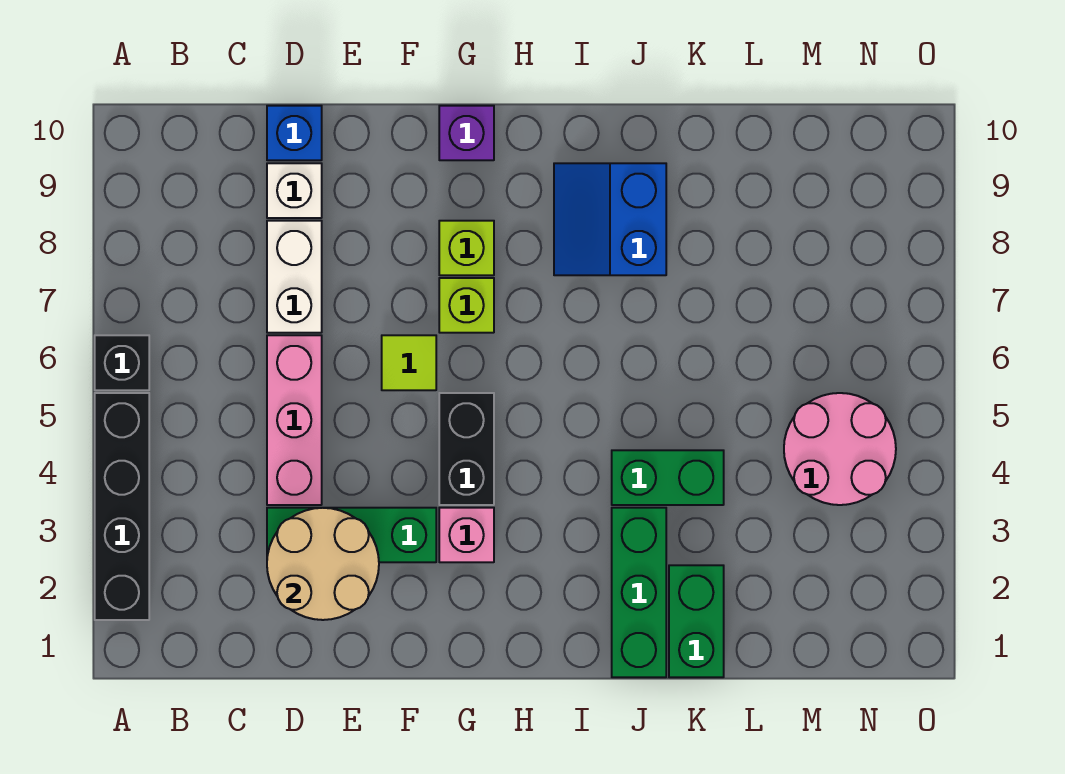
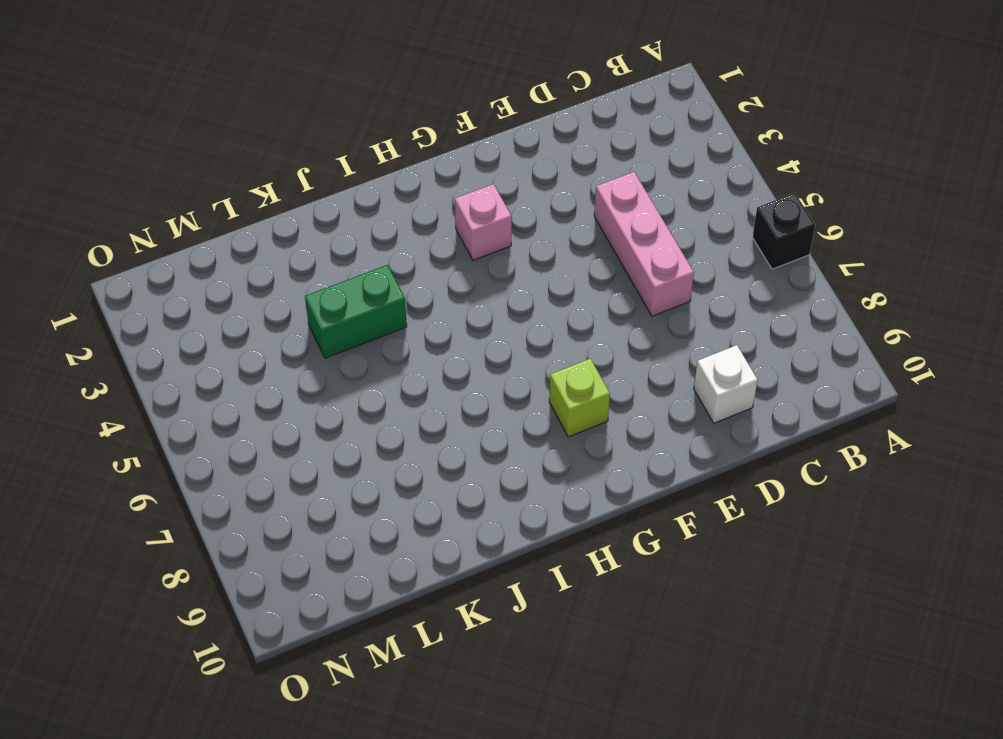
none -> black 1x4 brick [95,393,149,620]
none -> green 1x3 brick [267,508,436,562]
none -> white 1x2 brick [267,221,322,333]

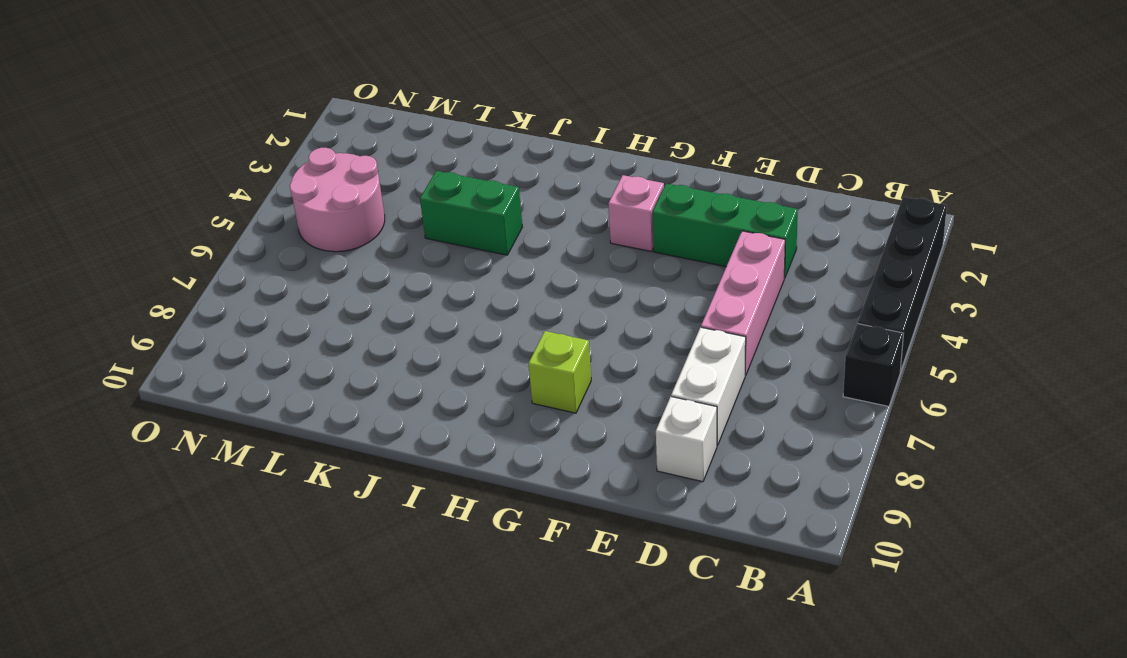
none -> blue 1x1 brick [267,106,322,160]
none -> lime 1x1 tile [382,335,436,390]
none -> black 1x2 brick [439,393,494,505]

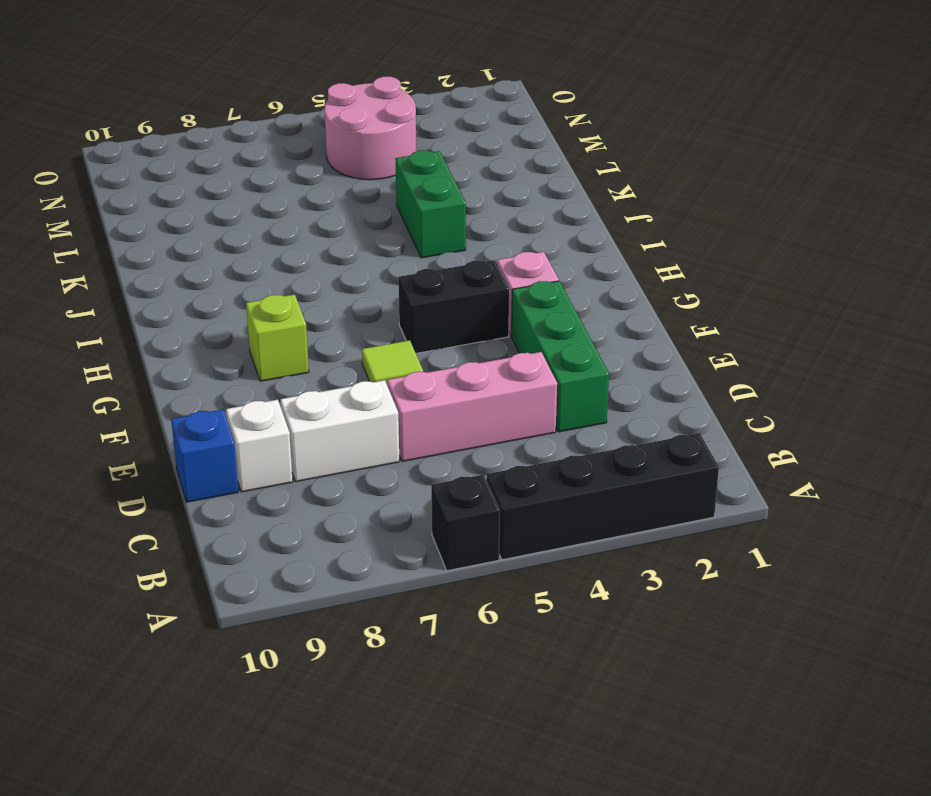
none -> lime 1x1 brick [439,278,494,333]
none -> purple 1x1 brick [439,106,494,160]
none -> blue 2x2 slope [554,163,666,275]

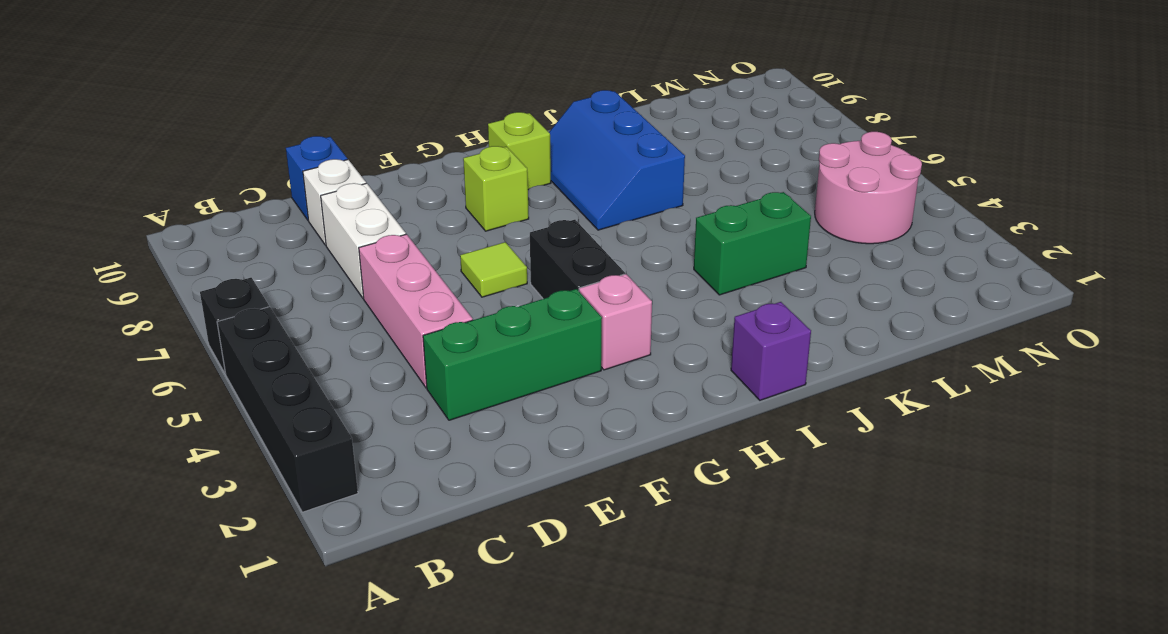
lime 1x1 brick [488,112,551,189] -> lime 1x1 brick moved to [439,278,494,333]
purple 1x1 brick [731,302,811,400] -> purple 1x1 brick moved to [439,106,494,160]
blue 2x3 slope [549,90,685,230] -> blue 2x2 slope [554,163,666,275]
none -> green 1x3 brick [612,508,666,677]
none -> green 1x2 brick [669,565,724,677]
none -> tan 2x2 round brick [267,508,379,620]

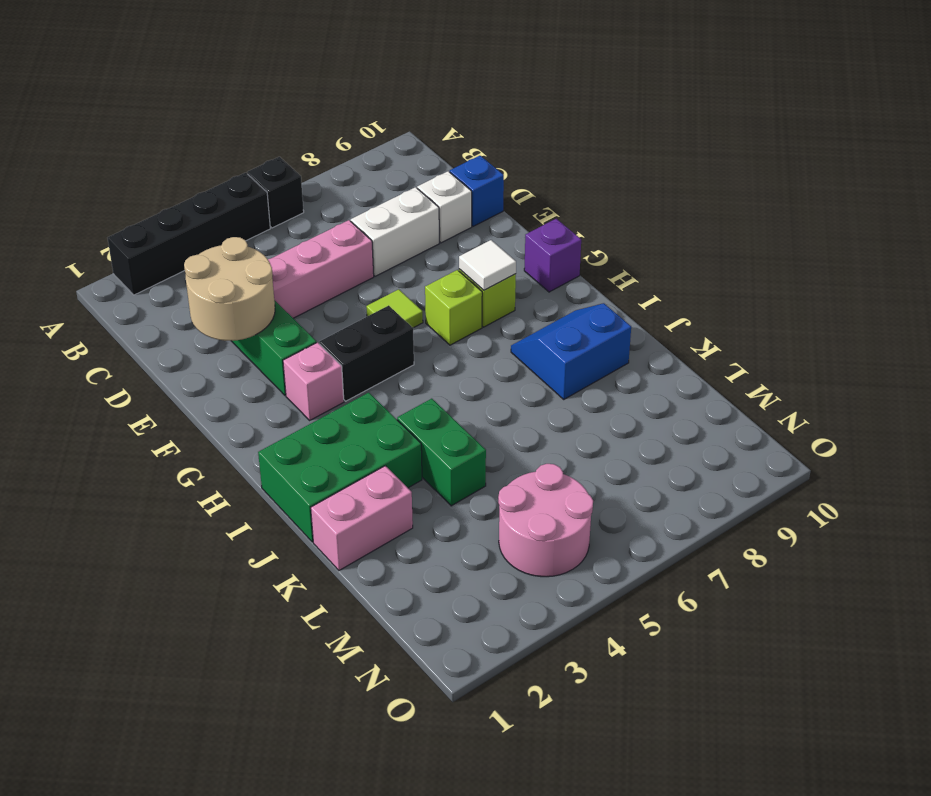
white 1x1 tile [459,240,516,290] -> none
green 2x3 brick [258,393,422,542] -> green 1x3 brick [612,508,666,677]
pink 1x2 brick [311,466,413,570] -> green 1x2 brick [669,565,724,677]

